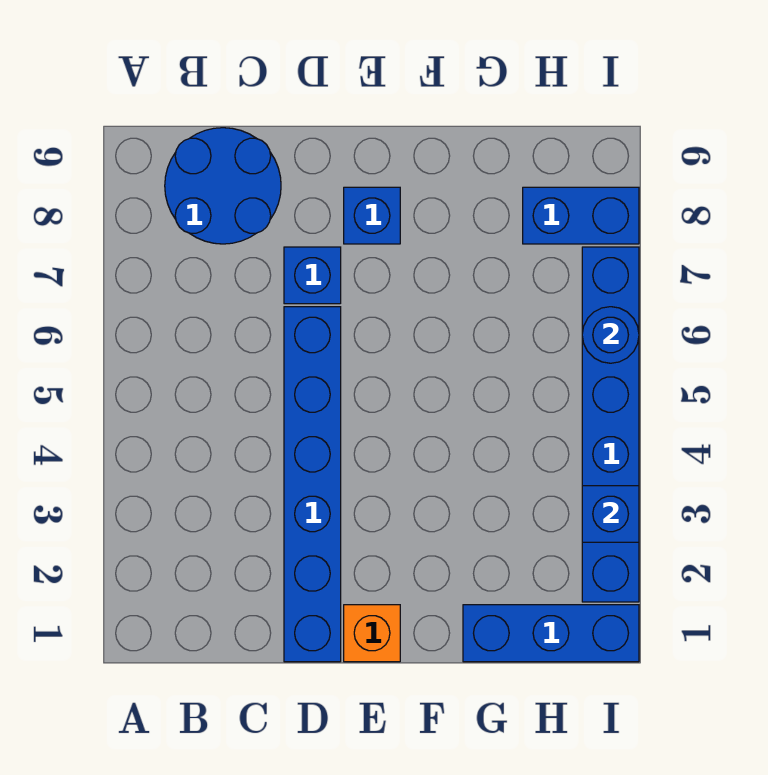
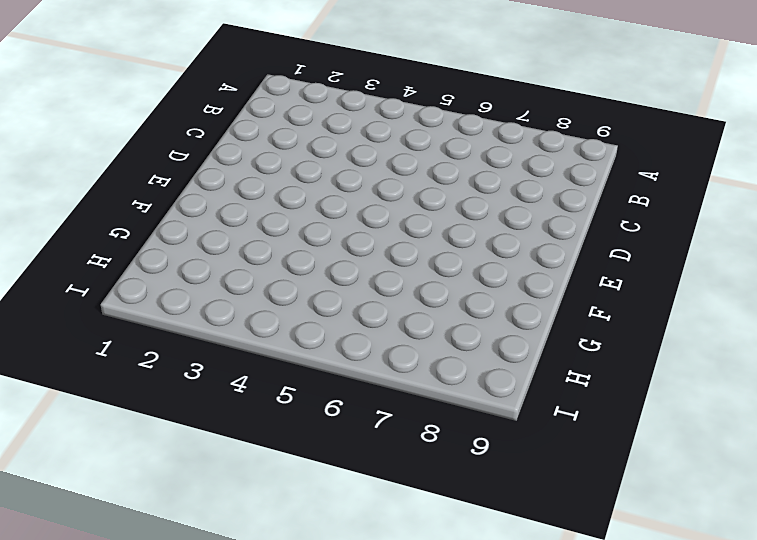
none -> blue 2x2 round brick [165,128,281,244]
none -> blue 1x6 brick [284,307,341,662]

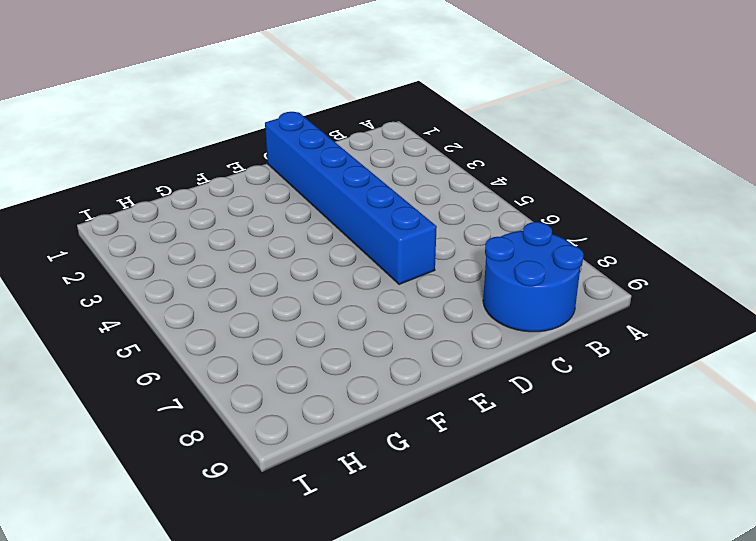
none -> blue 1x1 brick [284,247,341,304]
none -> orange 1x1 brick [344,605,400,662]

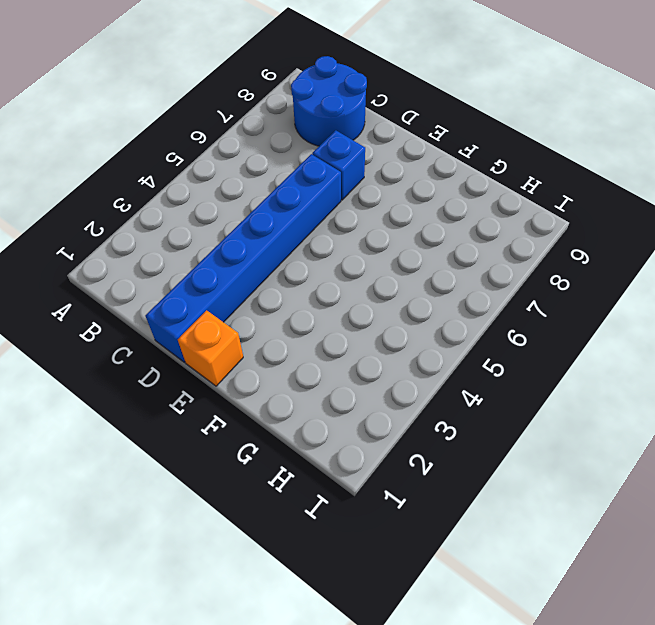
none -> blue 1x1 brick [344,187,400,244]
none -> blue 1x3 brick [463,605,639,662]

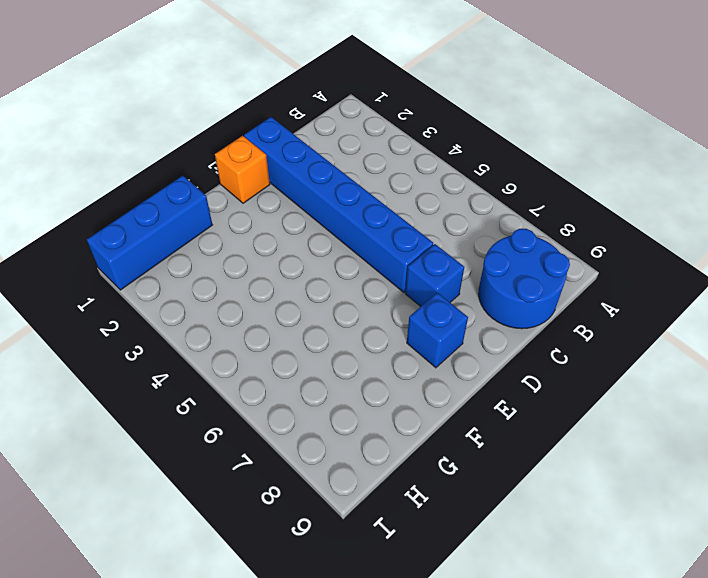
none -> blue 1x2 brick [523,187,639,244]
none -> blue 1x6 brick [582,247,639,602]

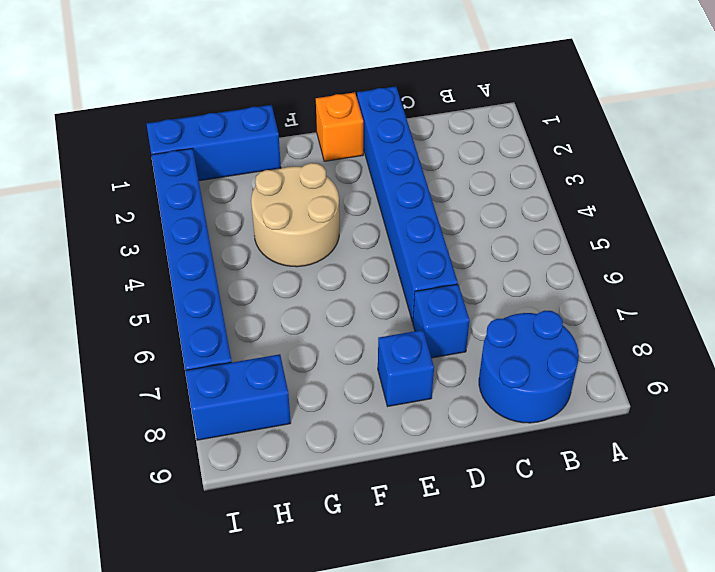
tan 2x2 round brick [251,163,339,267] -> none
none -> blue 1x1 brick [582,486,639,542]
none -> blue 1x1 round brick [582,307,639,363]

